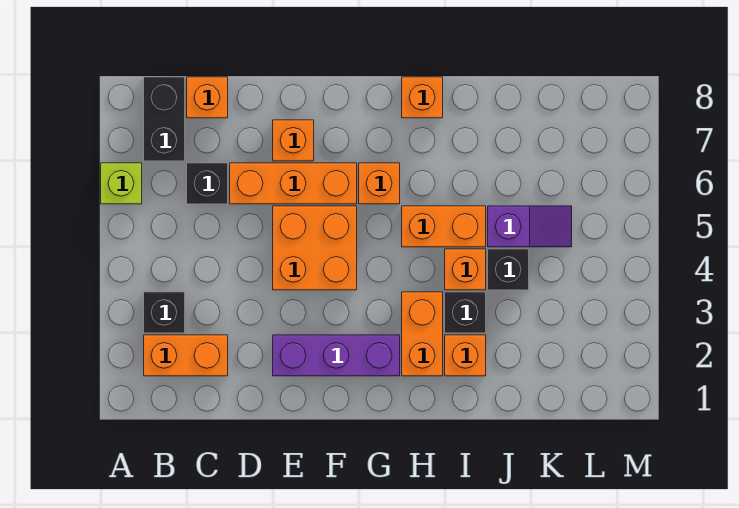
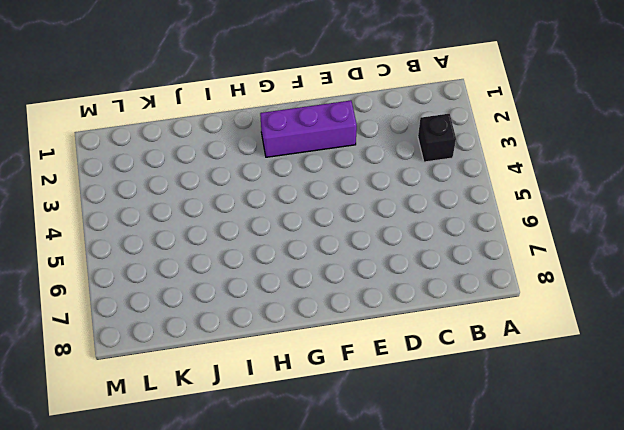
none -> lime 1x1 brick [101,163,142,204]
none -> orange 1x2 brick [144,335,228,376]
none -> black 1x2 brick [144,77,185,161]

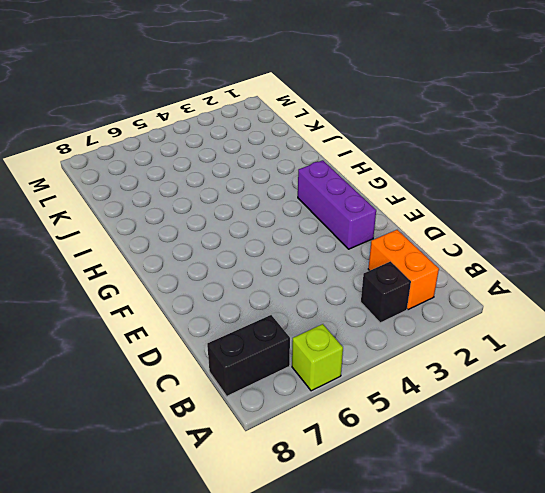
none -> black 1x1 brick [187,163,228,204]
none -> orange 1x1 brick [187,77,228,118]
none -> orange 1x3 brick [230,163,357,204]

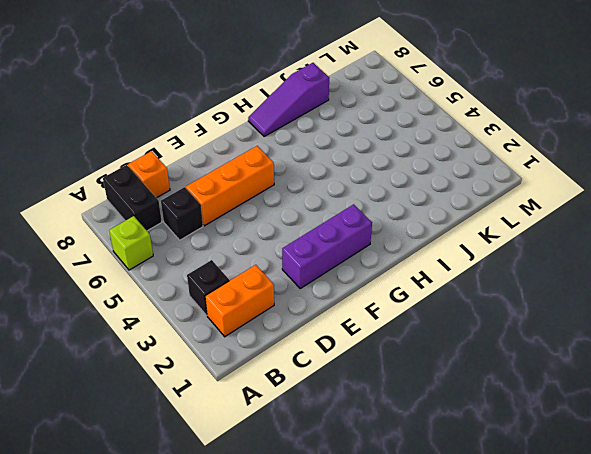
purple 1x3 slope [248,63,329,137] -> orange 1x1 brick [402,77,443,118]
none -> orange 2x2 brick [273,206,357,290]
none -> orange 1x1 brick [273,120,314,161]
none -> orange 1x1 brick [359,163,400,204]

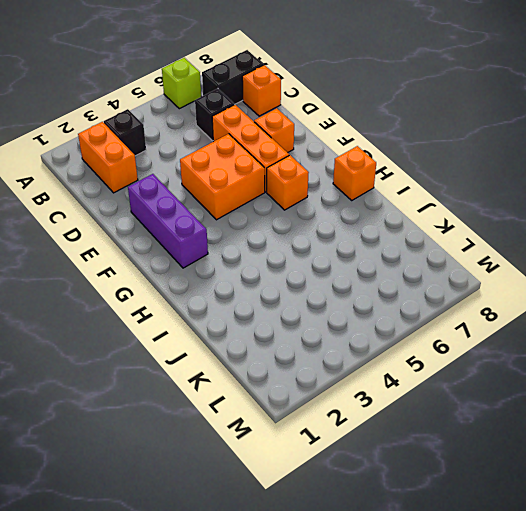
none -> orange 1x2 brick [402,292,443,376]
none -> orange 1x2 brick [402,206,486,247]
none -> orange 1x1 brick [445,335,486,376]

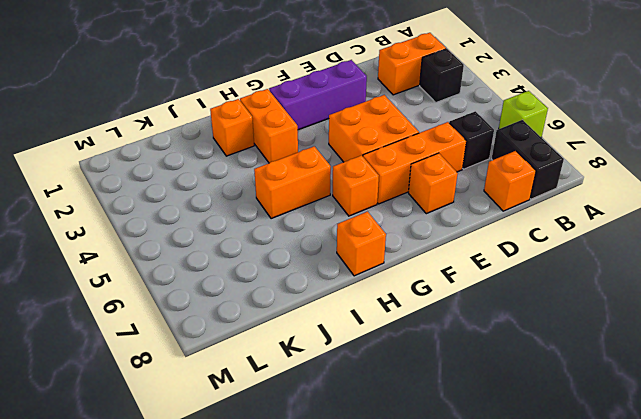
none -> black 1x1 brick [445,292,486,333]
none -> orange 1x1 brick [445,249,486,290]
none -> black 1x1 brick [488,249,529,290]

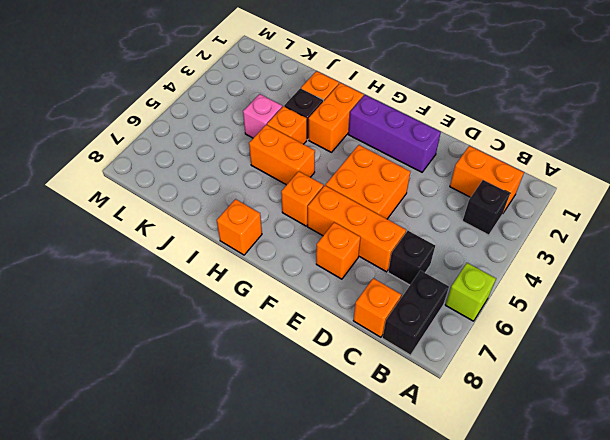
pink 1x1 brick [243,94,282,138] -> black 1x1 brick [488,249,529,290]
none -> purple 1x2 slope [488,206,572,247]

